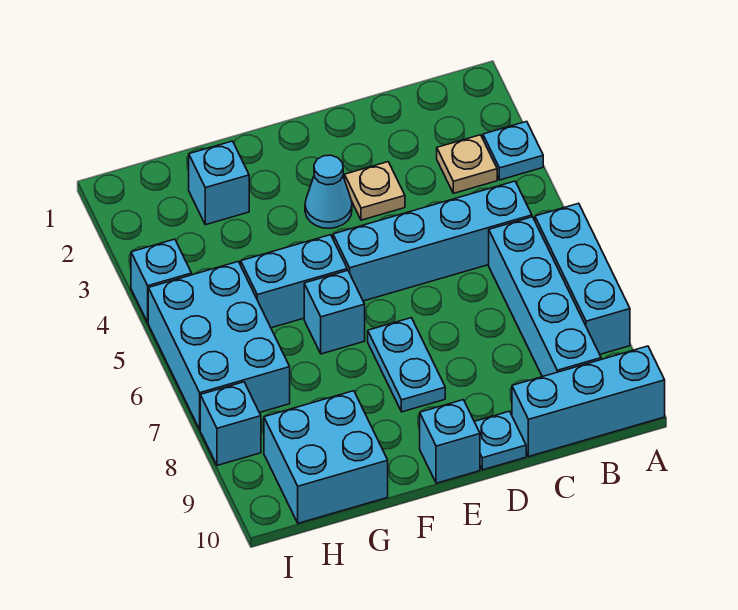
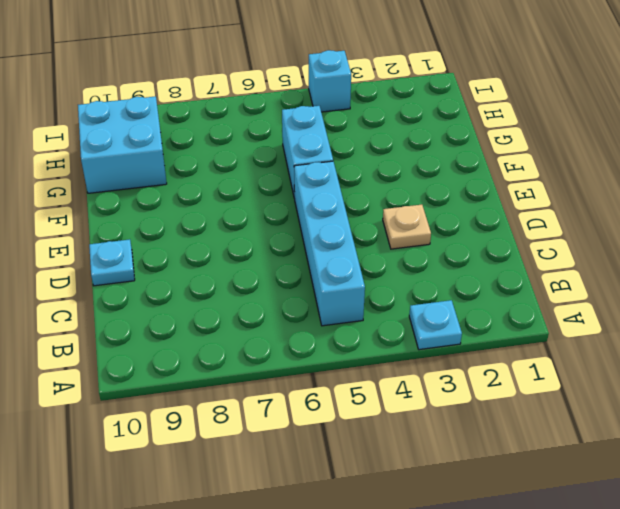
none -> cyan 1x3 brick [535,203,630,354]
none -> cyan 1x3 brick [512,346,665,456]
none -> tan 1x1 plate [437,135,497,193]

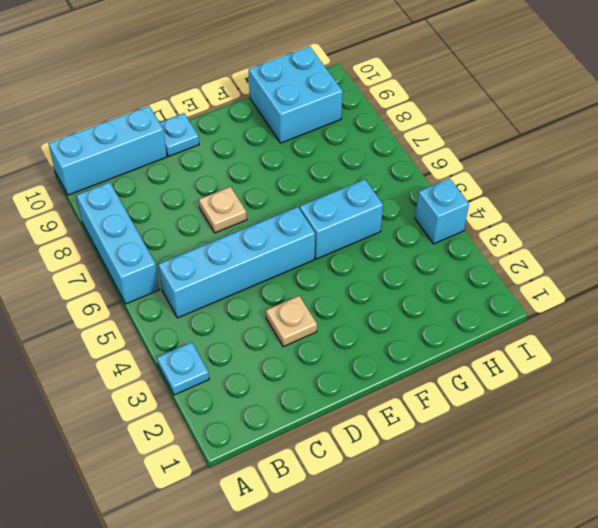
tan 1x1 plate [199,187,247,233] -> tan 1x1 plate moved to [437,135,497,193]
none -> cyan 1x4 brick [489,217,601,377]
none -> cyan 1x1 cone [305,155,352,228]
none -> cyan 1x2 plate [368,318,445,412]

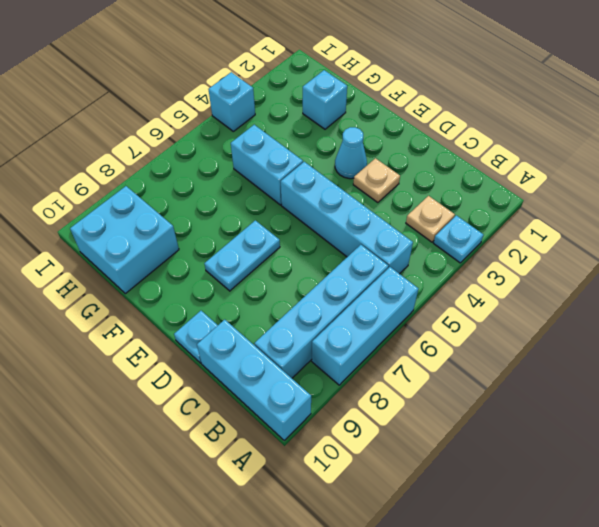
none -> cyan 1x1 brick [420,400,480,483]
none -> cyan 1x1 brick [304,270,365,354]
none -> cyan 2x3 brick [148,262,290,429]

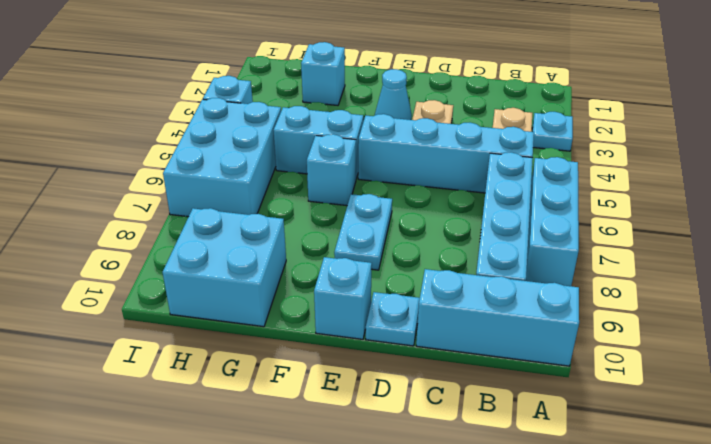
none -> cyan 1x1 brick [200,382,261,465]

